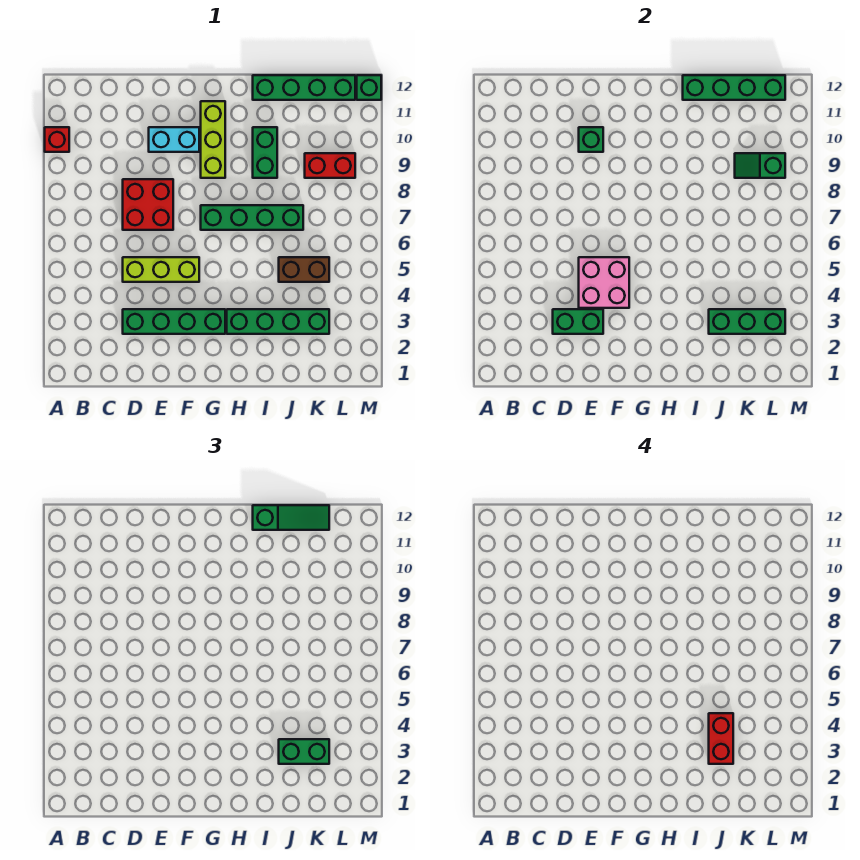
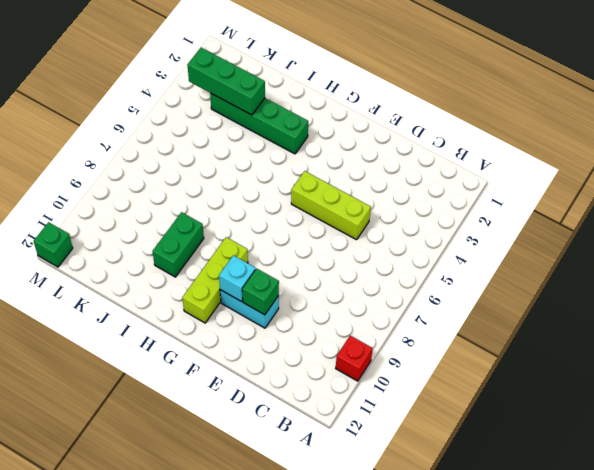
cyan 1x1 brick [219,255,255,302] -> none
none -> green 1x4 brick [123,309,225,334]
none -> red 2x2 brick [123,179,173,230]
none -> green 1x4 brick [201,205,303,230]

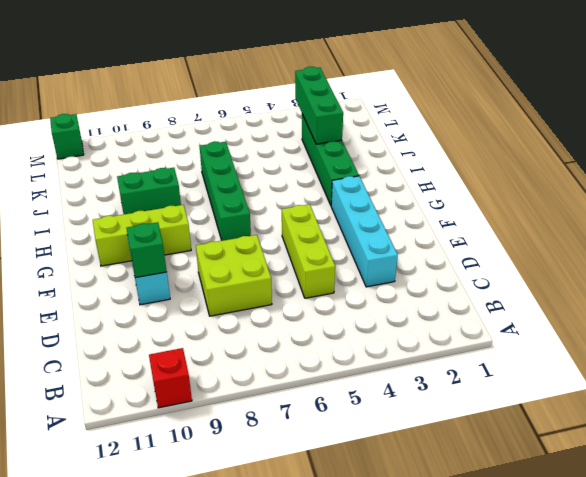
cyan 1x4 brick [331,176,398,287] -> green 1x4 brick [123,309,225,334]
lime 2x2 brick [196,235,272,316] -> red 2x2 brick [123,179,173,230]
none -> green 1x4 brick [253,75,355,100]
none -> brown 1x2 brick [279,257,329,282]
none -> red 1x2 brick [305,153,355,178]

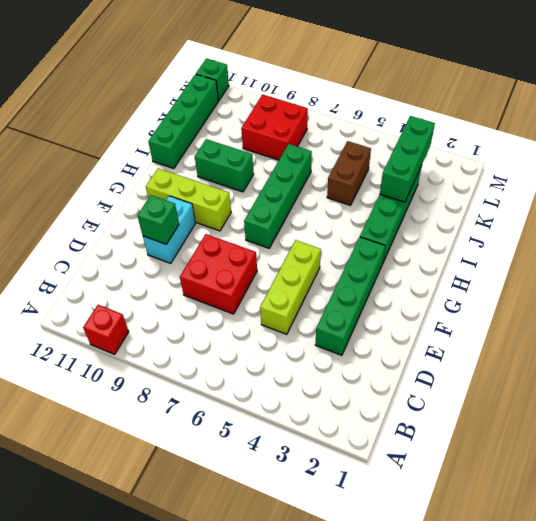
red 2x2 brick [241,95,308,160] -> red 1x2 brick [305,153,355,178]
none -> green 1x2 brick [553,309,603,334]
none -> pink 2x2 brick [579,257,629,308]
none -> green 1x4 brick [683,75,785,100]

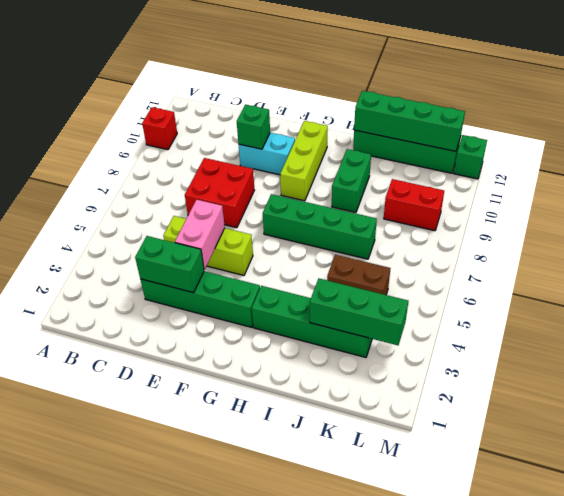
pink 1x2 brick [175,200,225,270] -> pink 2x2 brick [579,257,629,308]
none -> green 1x2 slope [735,153,785,178]
none -> green 1x3 slope [253,505,329,530]
none -> green 1x2 brick [279,739,329,764]

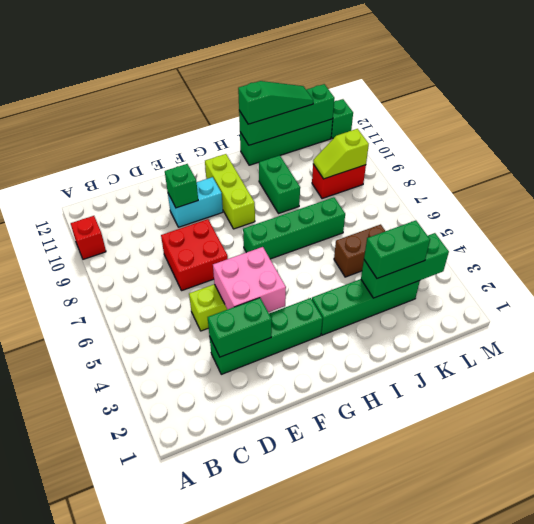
lime 1x2 slope [313,129,369,179] -> green 1x2 slope [735,153,785,178]
none -> red 1x2 brick [709,713,733,764]

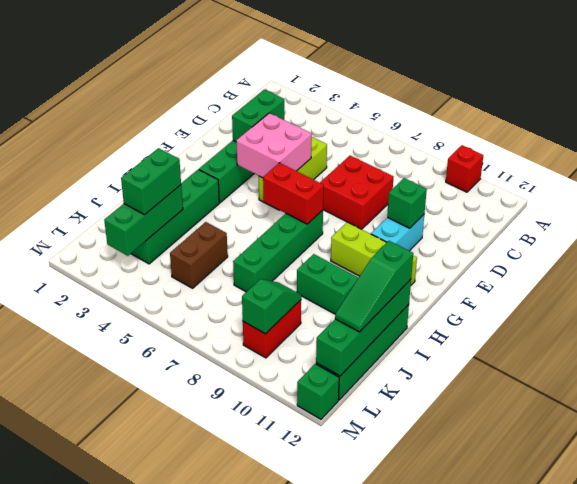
red 1x2 brick [263,163,324,224] -> red 1x2 brick moved to [709,713,733,764]

